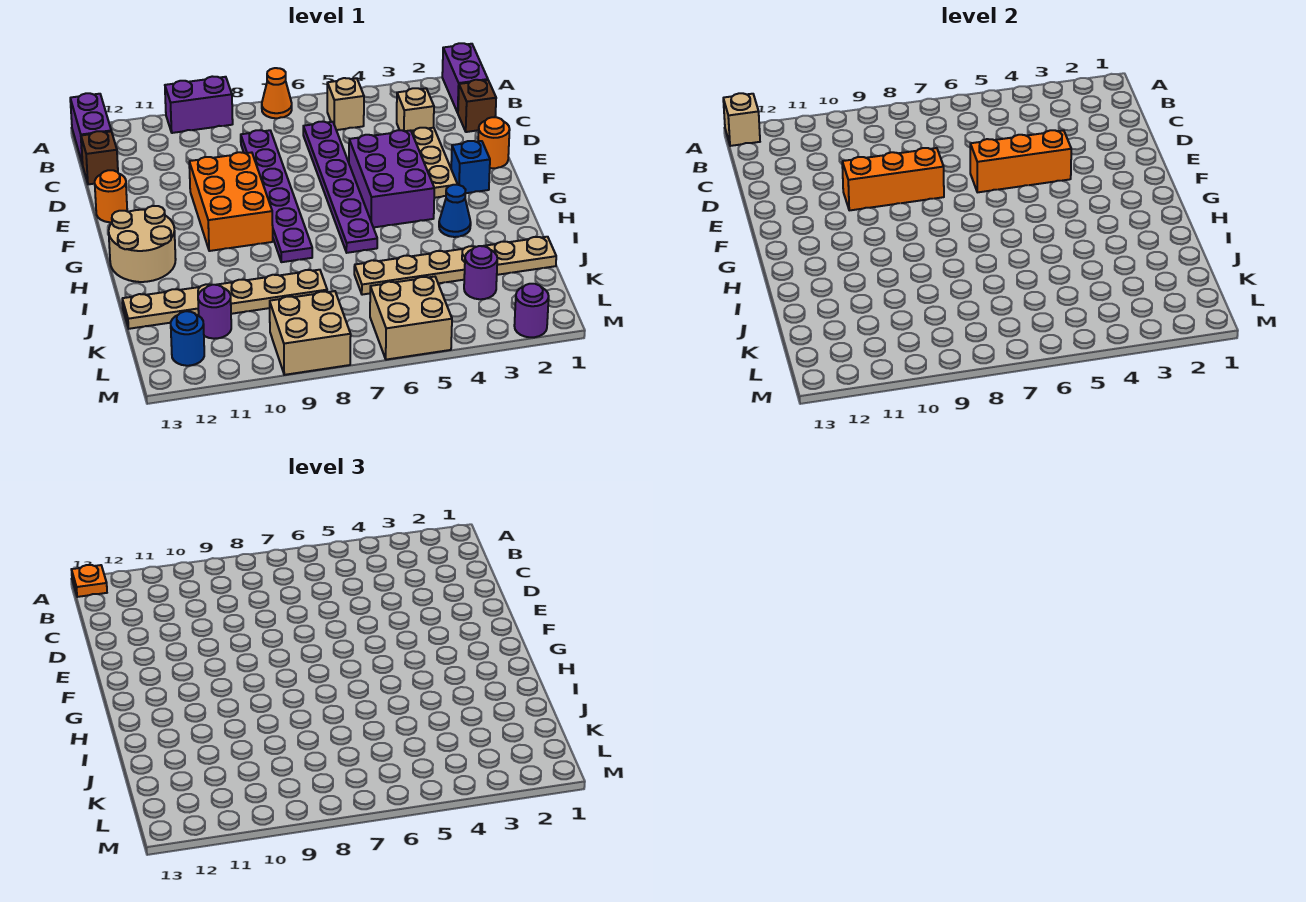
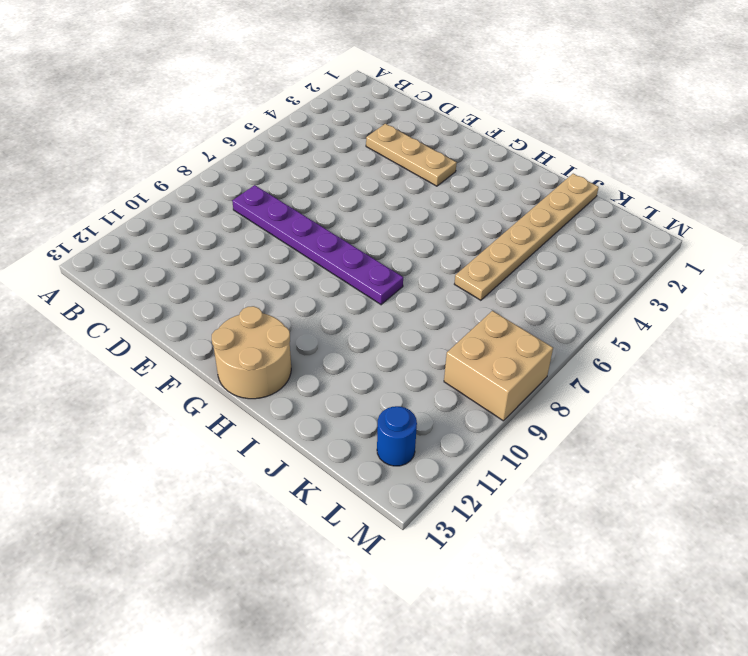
none -> purple 1x2 brick [442,43,488,113]
none -> orange 1x1 cone [262,68,292,118]
none -> purple 1x2 brick [165,76,233,133]
none -> purple 1x2 brick [70,93,111,165]

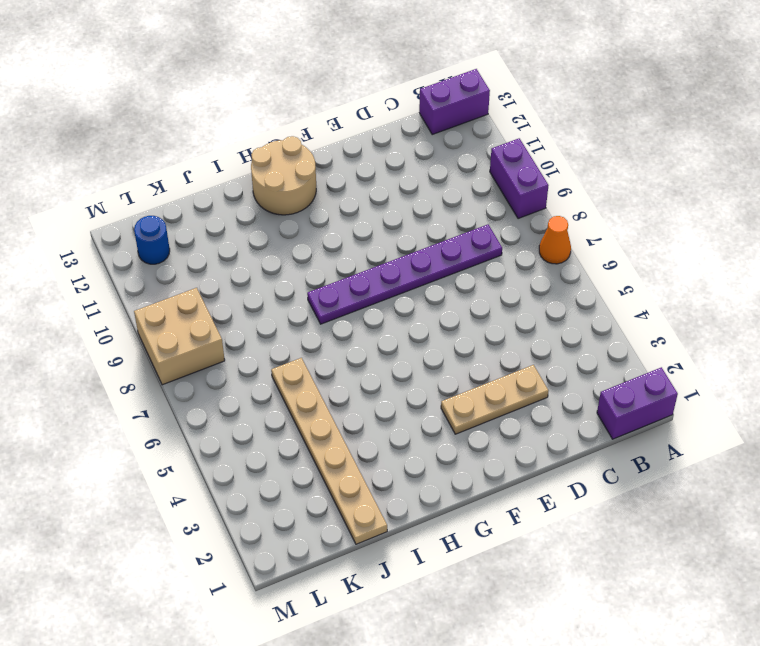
none -> tan 1x1 brick [327,78,364,130]
none -> brown 1x1 brick [458,80,496,132]
none -> tan 1x1 brick [397,88,434,131]
none -> purple 1x6 plate [303,122,377,253]

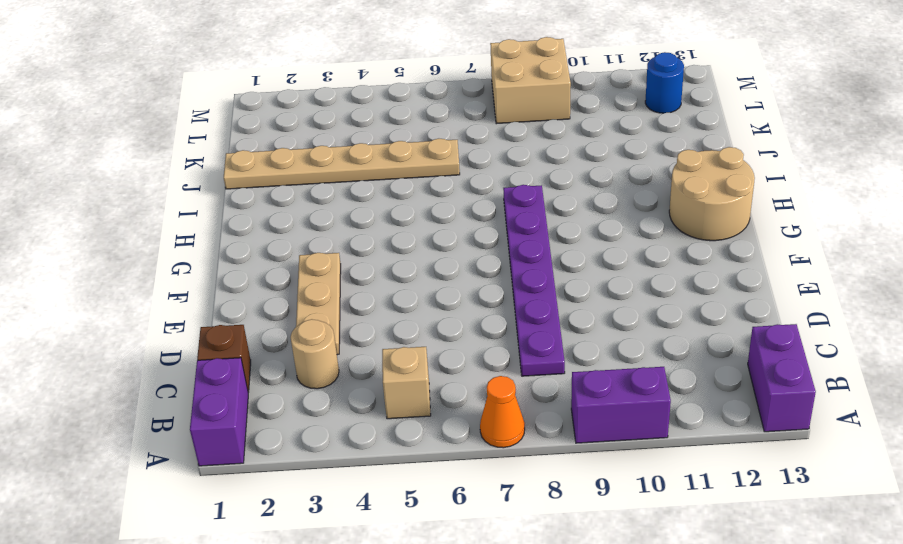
tan 1x1 round brick [290,319,339,389] -> tan 1x1 brick [397,88,434,131]
none -> purple 1x6 plate [303,122,377,253]
none -> brown 1x1 brick [81,131,118,184]
none -> orange 1x1 round brick [478,117,510,168]
none -> purple 2x3 brick [349,130,434,228]

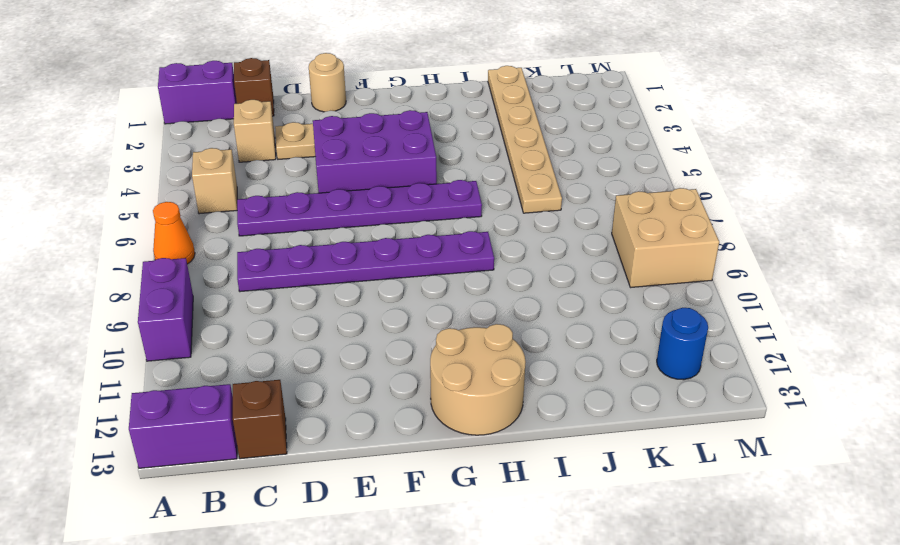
tan 1x1 round brick [309,53,346,112] -> orange 1x1 round brick [478,117,510,168]
none -> orange 2x3 brick [189,152,273,251]
none -> orange 1x1 round brick [95,170,127,222]
none -> blue 1x1 brick [451,141,490,193]
none -> blue 1x1 cone [439,185,471,237]

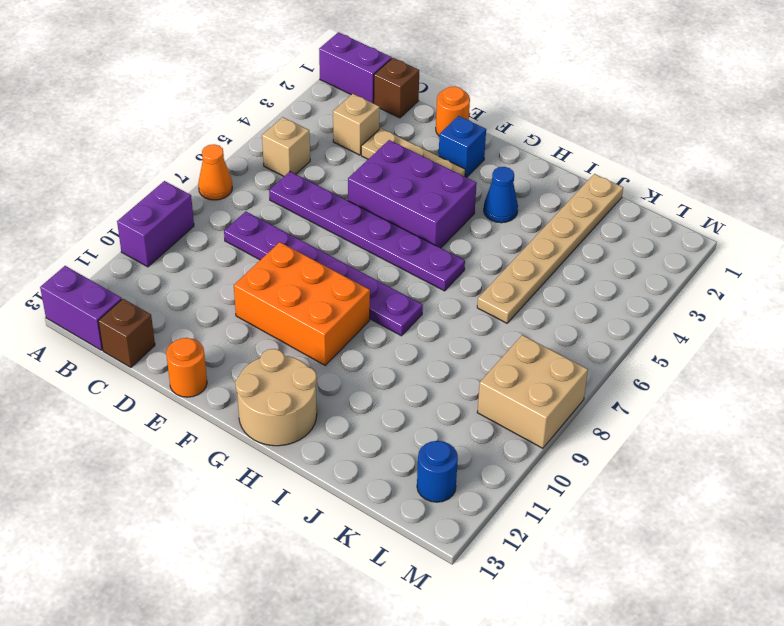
none -> tan 1x6 plate [122,270,327,329]
none -> purple 1x1 round brick [464,246,497,299]
none -> purple 1x1 round brick [198,285,231,339]
none -> tan 2x2 brick [370,277,452,360]

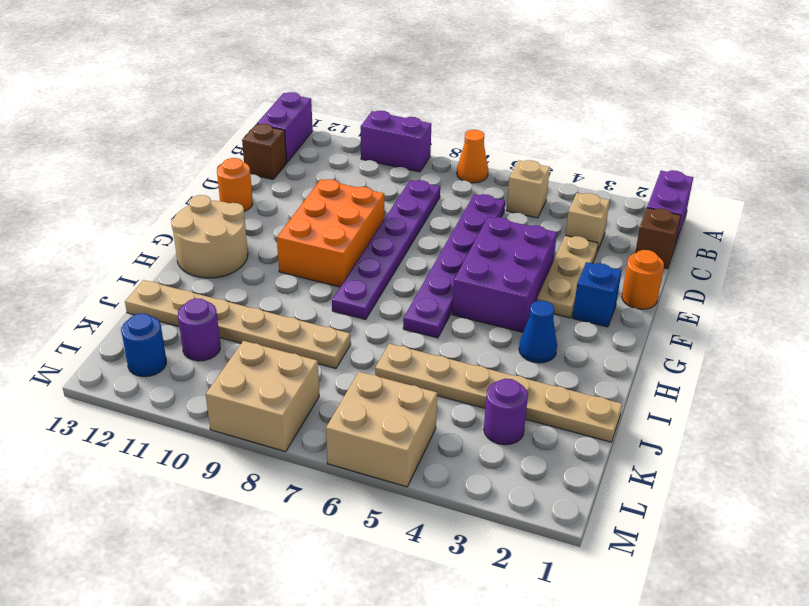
none -> purple 1x1 round brick [514,284,549,337]
none -> tan 1x1 brick [723,93,760,146]
none -> orange 1x3 brick [970,130,1071,192]
none -> orange 1x3 brick [842,148,944,210]

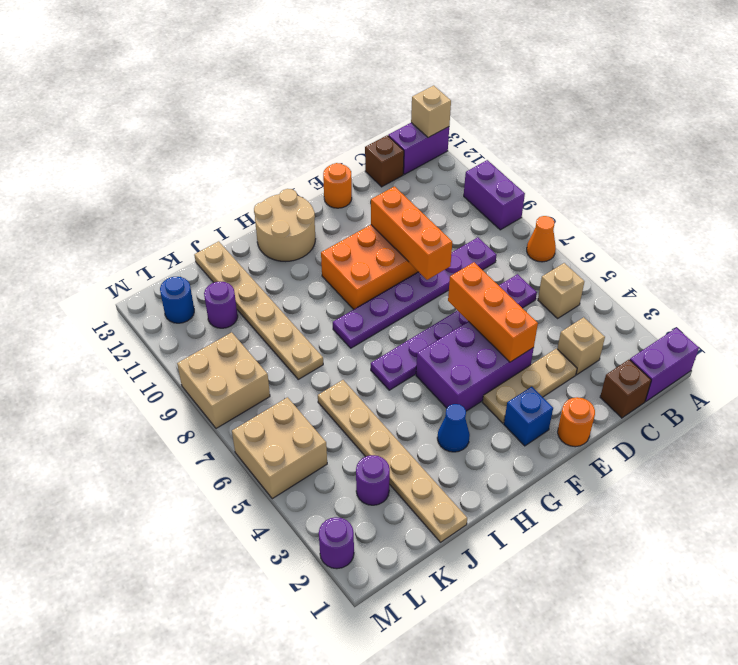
none -> orange 1x1 plate [71,565,107,597]

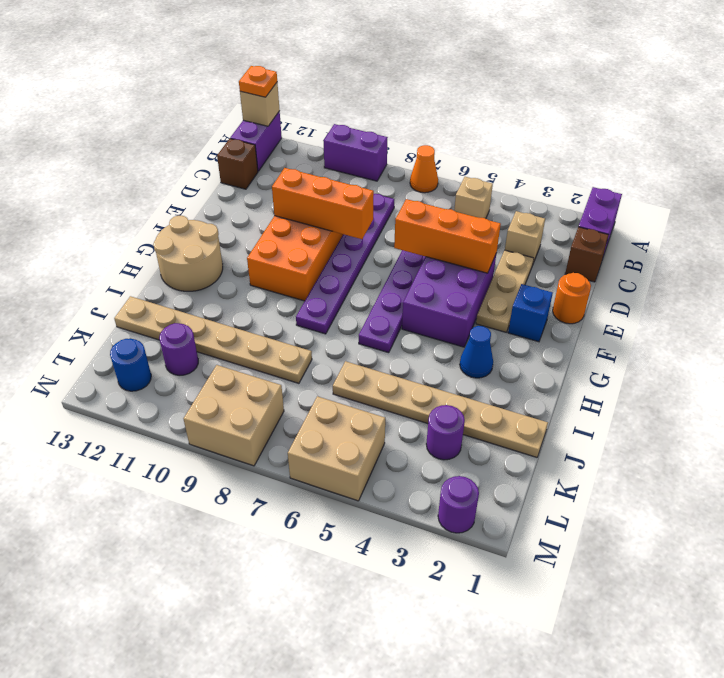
none -> orange 1x1 round brick [95,170,127,222]

